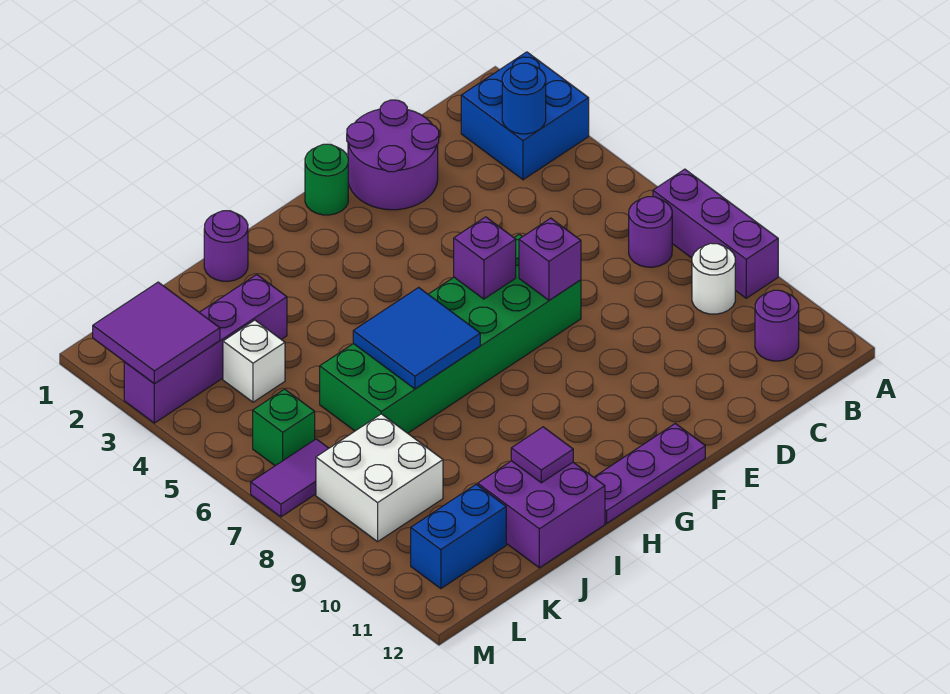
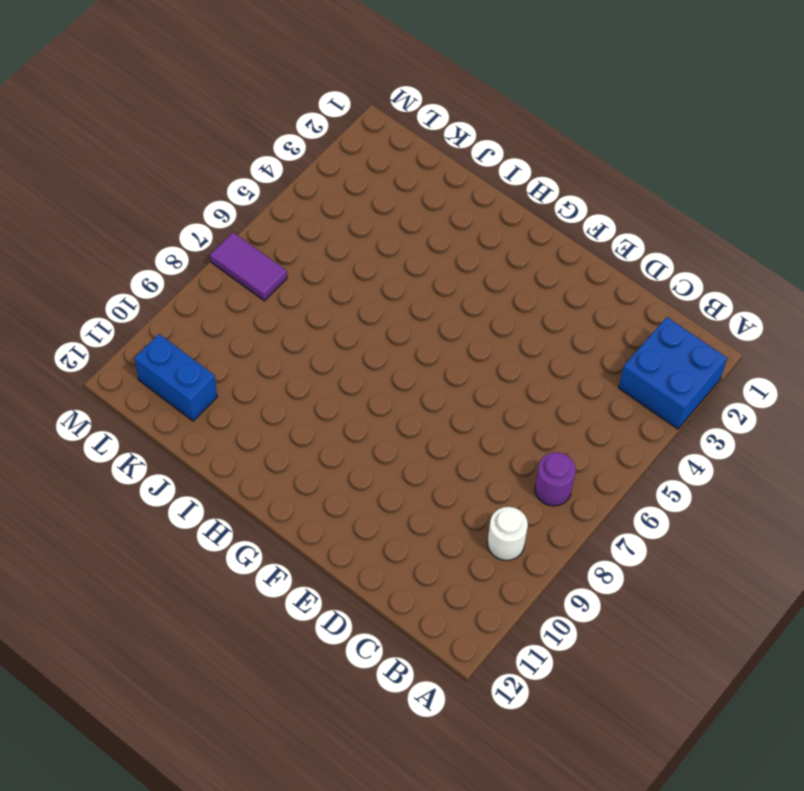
none -> purple 1x3 brick [653,169,778,298]
none -> purple 1x1 round brick [755,290,799,361]
none -> purple 2x2 round brick [347,100,439,210]

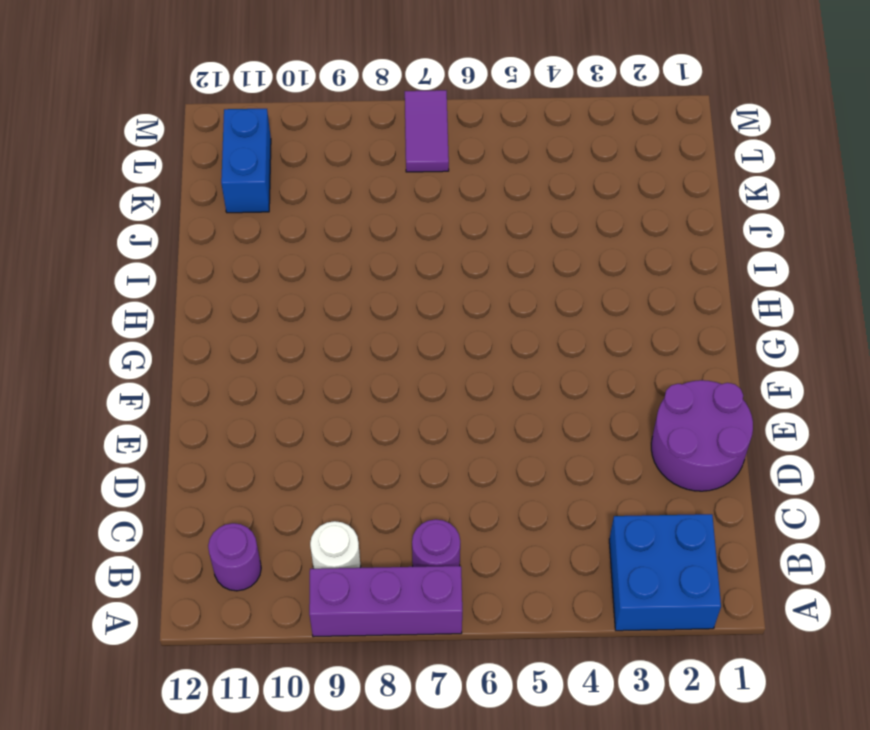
none -> green 2x6 brick [320,234,581,433]
none -> green 1x1 round brick [305,144,348,215]
none -> purple 1x3 plate [594,423,705,524]

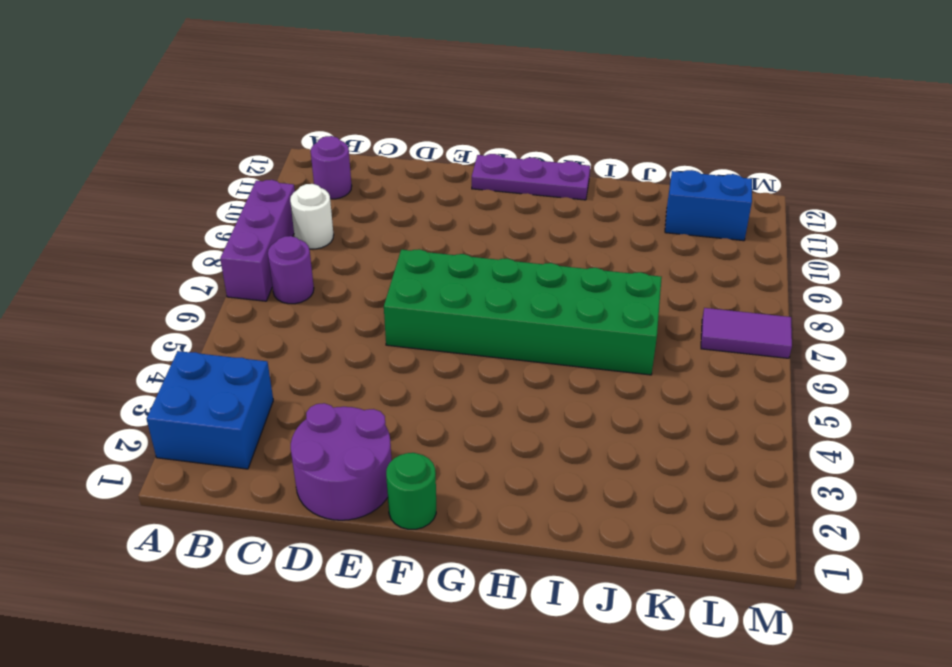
none -> purple 1x1 round brick [204,211,248,281]
none -> purple 2x2 brick [478,461,605,568]
none -> purple 1x4 brick [124,275,287,423]

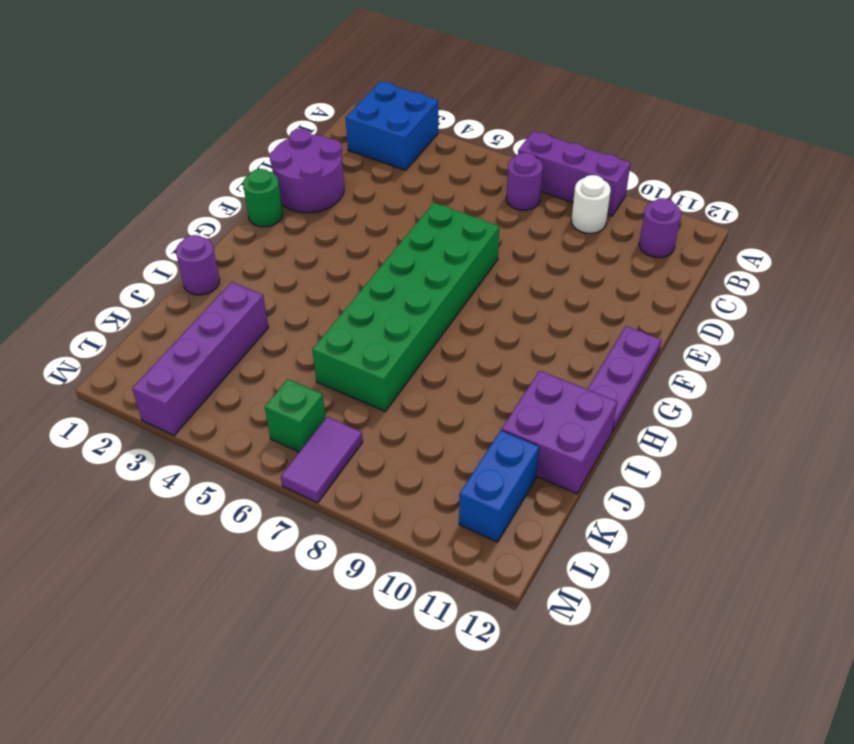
none -> white 1x1 brick [223,320,285,402]
none -> white 2x2 brick [316,414,443,542]
none -> blue 1x1 round brick [502,63,546,134]

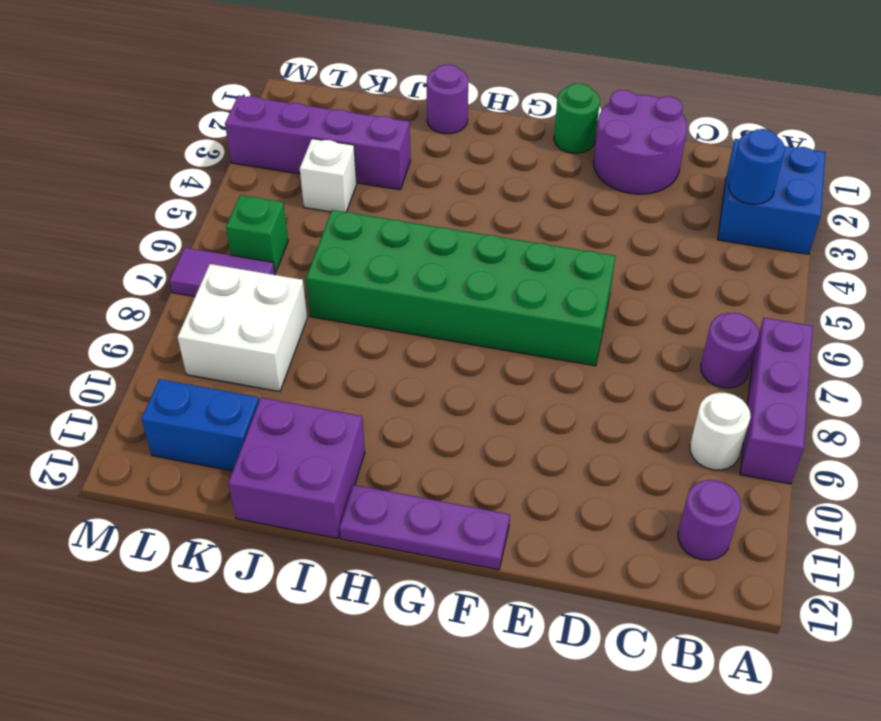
none -> purple 1x1 brick [519,218,581,300]
none -> purple 1x1 brick [454,217,516,299]
none -> blue 2x2 tile [353,287,480,389]

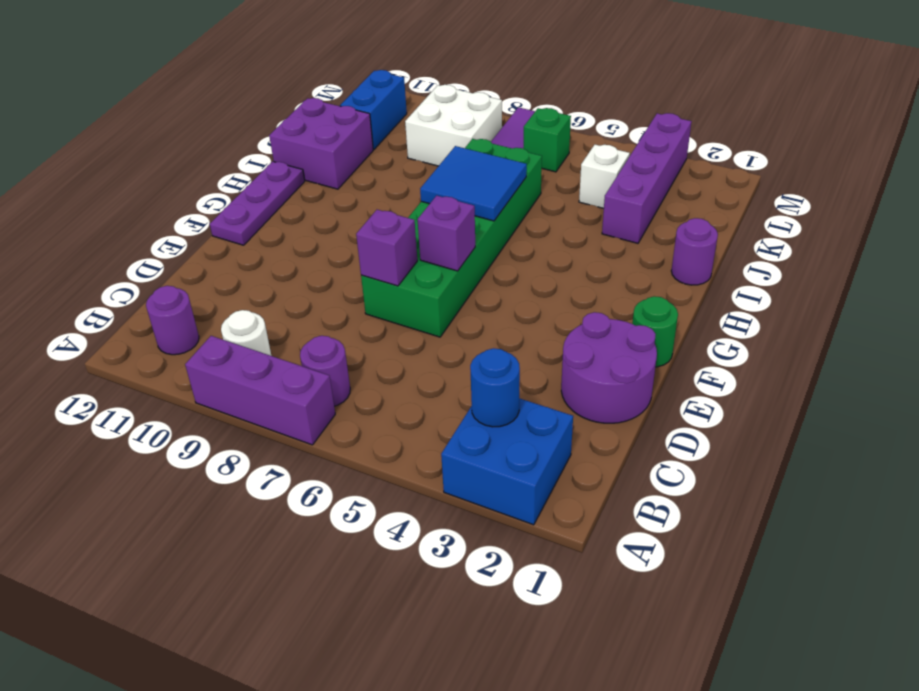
none -> purple 1x1 tile [511,427,573,483]
none -> purple 2x2 tile [93,282,220,384]

